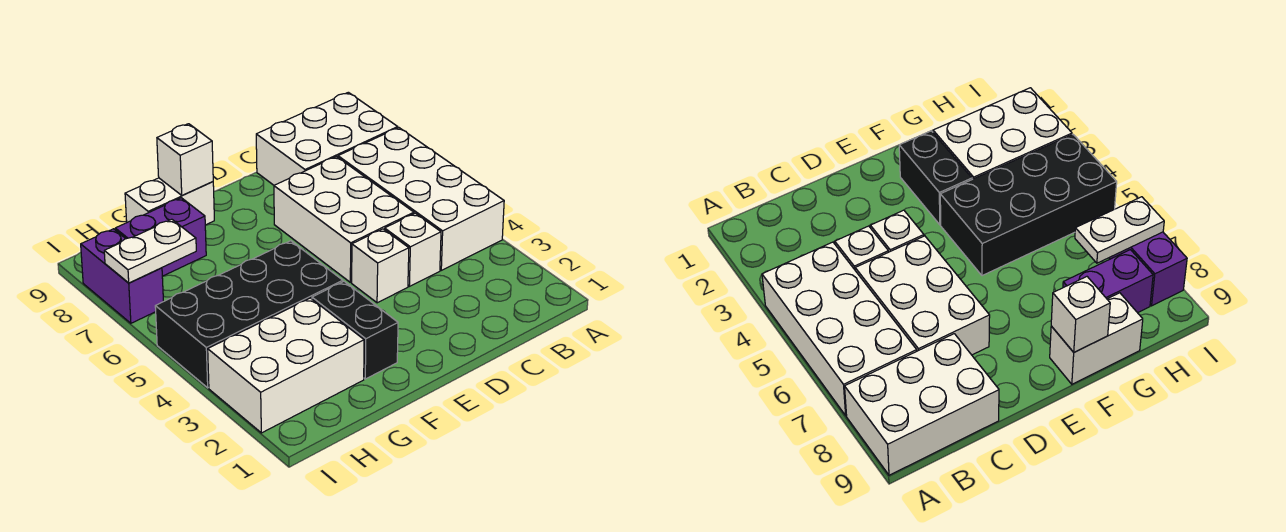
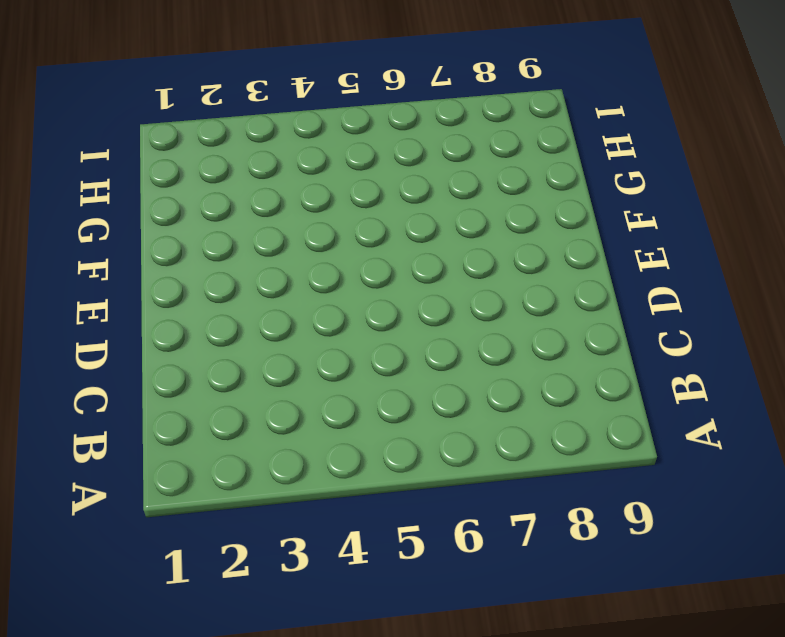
none -> white 2x4 brick [338,128,504,270]
none -> white 2x3 brick [256,92,398,185]
none -> white 1x1 brick [385,213,441,286]

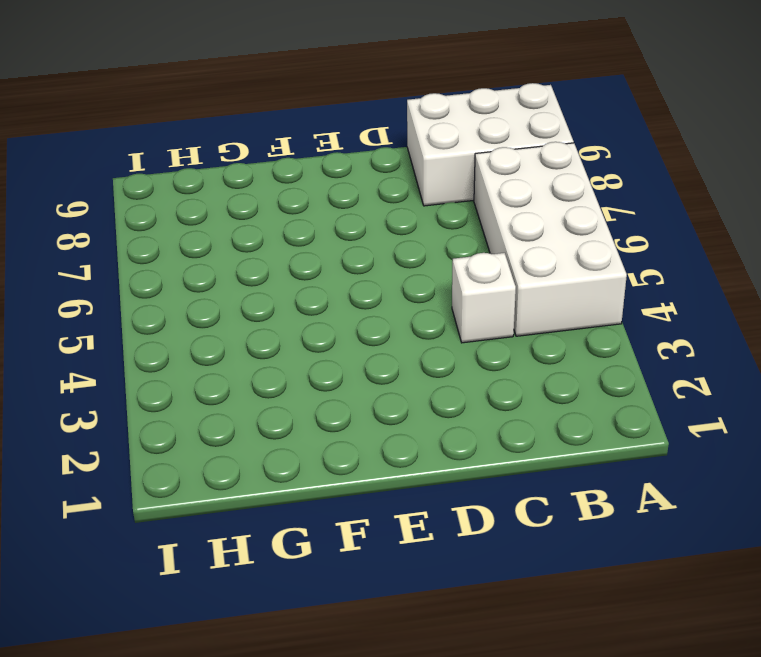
none -> white 2x3 brick [274,157,414,282]
none -> white 1x1 brick [352,229,409,303]
none -> black 1x2 brick [312,282,398,379]

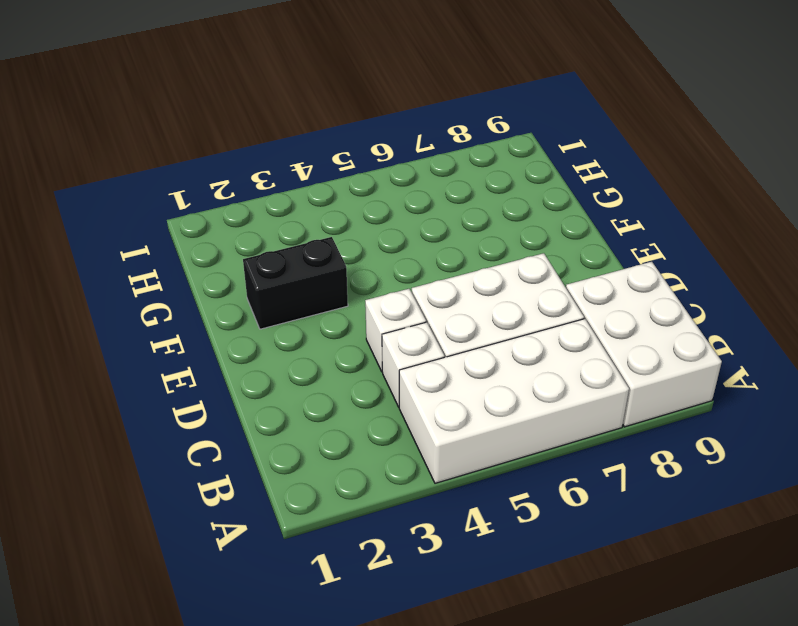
none -> black 2x4 brick [155,241,343,388]
none -> white 1x2 brick [125,178,214,225]
none -> white 2x3 brick [208,298,364,433]

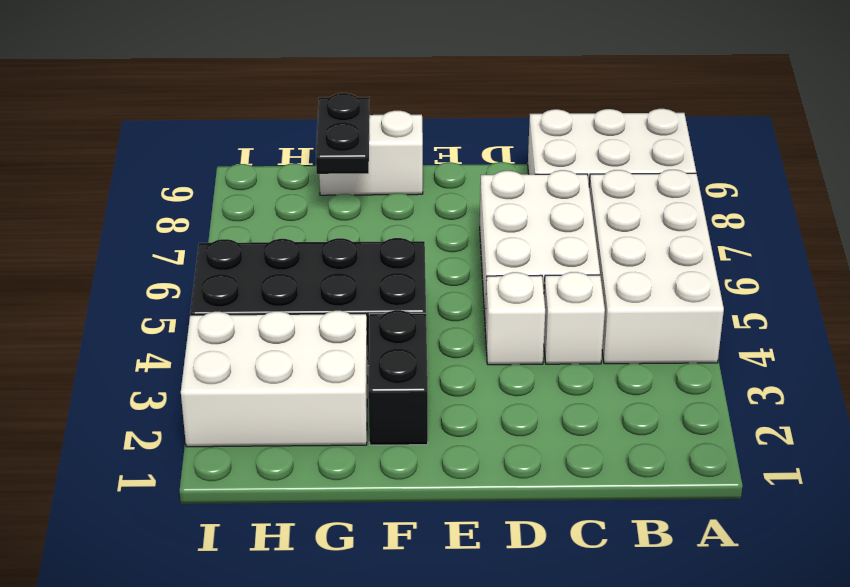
black 1x2 plate [316,93,370,174] -> none
none -> purple 1x2 brick [115,198,206,276]
none -> purple 1x2 brick [81,229,163,323]
none -> white 1x1 brick [157,124,213,195]

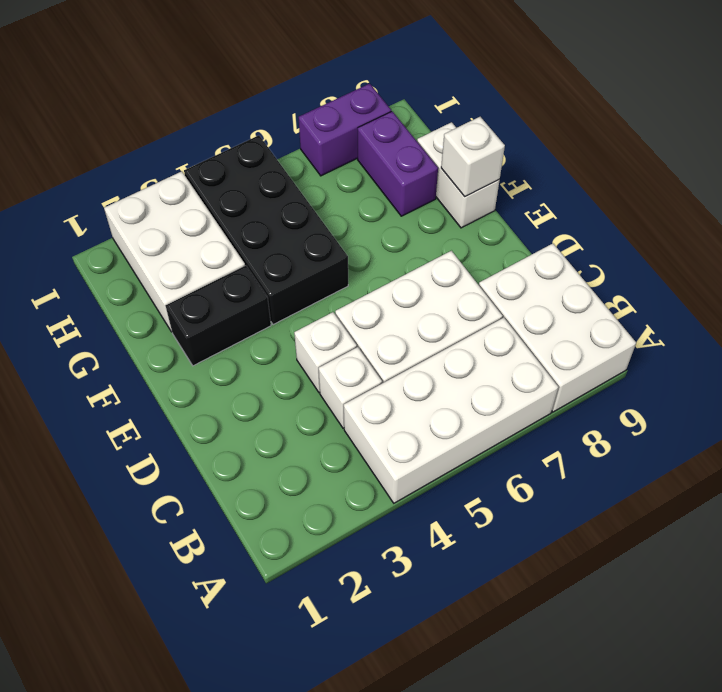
none -> white 1x2 plate [104,219,196,283]

